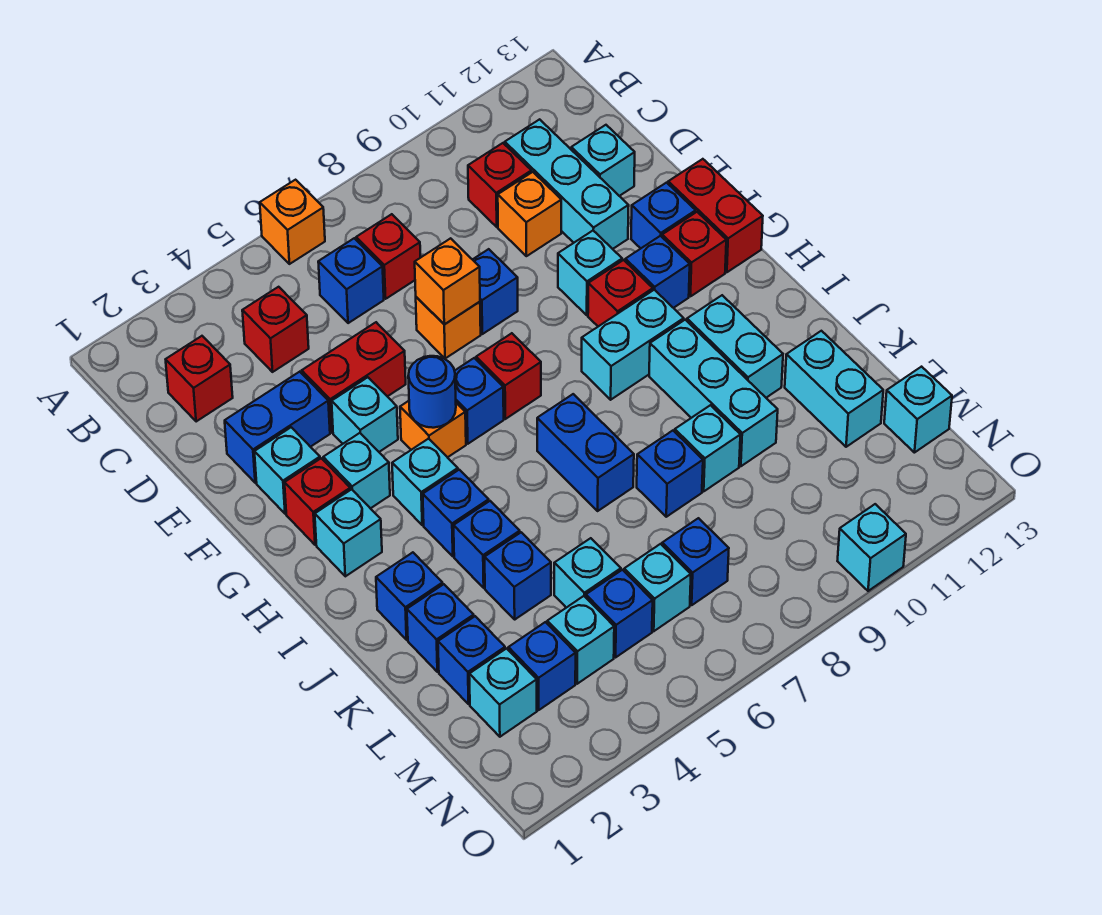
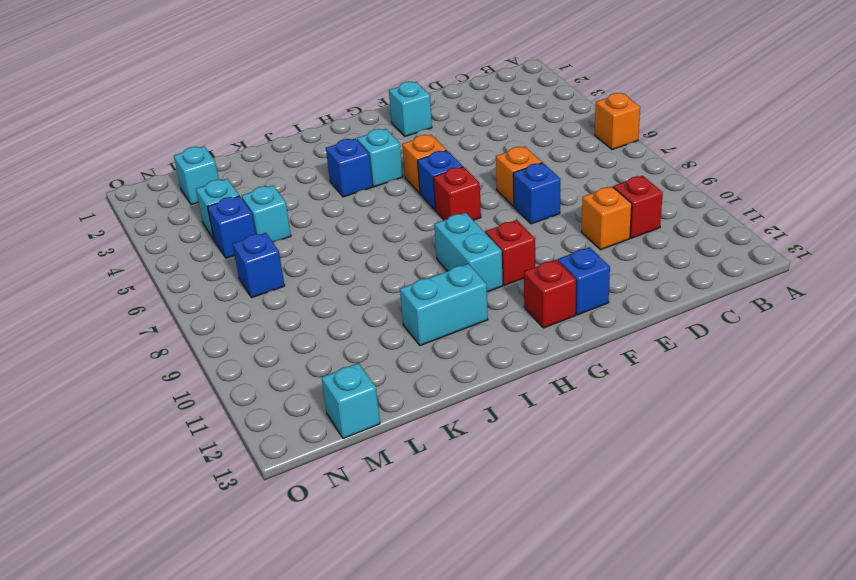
none -> red 1x1 brick [166,336,233,422]
none -> red 1x1 brick [242,287,309,372]
none -> blue 1x1 brick [318,238,384,323]
none -> red 1x1 brick [356,214,421,299]

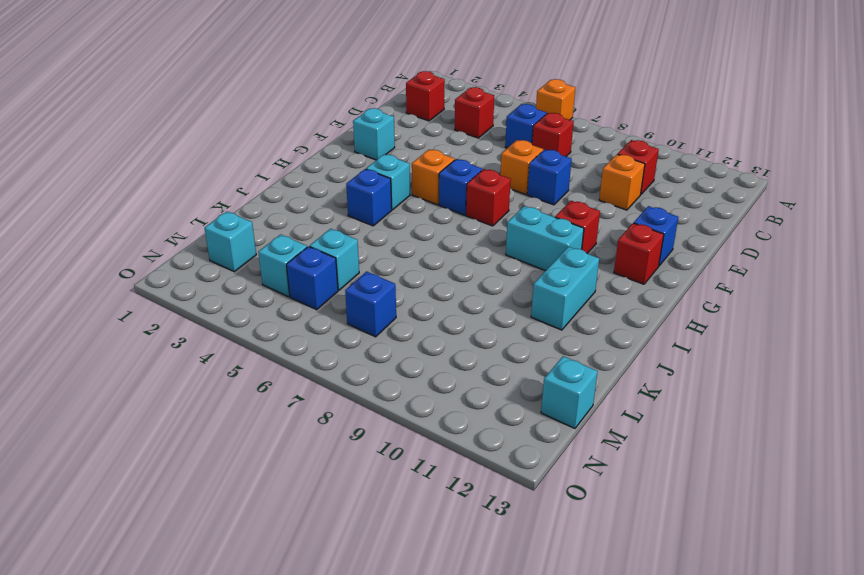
none -> cyan 1x3 brick [505,119,629,249]
none -> cyan 1x1 brick [571,125,635,196]
none -> blue 1x2 brick [225,372,330,483]
none -> red 1x2 brick [302,322,406,433]

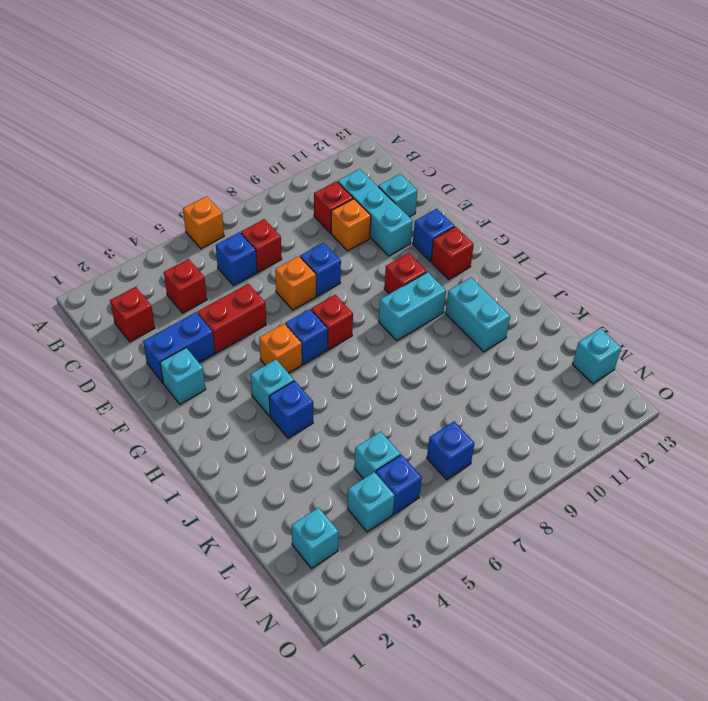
none -> cyan 1x1 brick [332,377,398,452]
none -> cyan 1x1 brick [558,231,622,315]
none -> red 1x2 brick [668,159,763,272]
none -> red 1x1 brick [285,458,350,545]

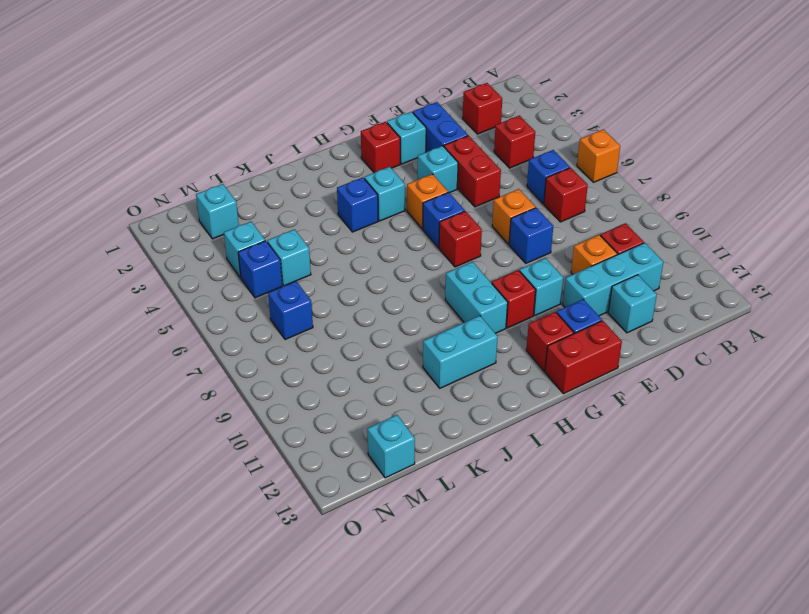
none -> cyan 1x1 brick [323,433,390,509]
none -> blue 1x1 brick [625,236,690,308]
none -> cyan 1x1 brick [315,489,382,576]
none -> blue 1x2 brick [537,394,634,511]

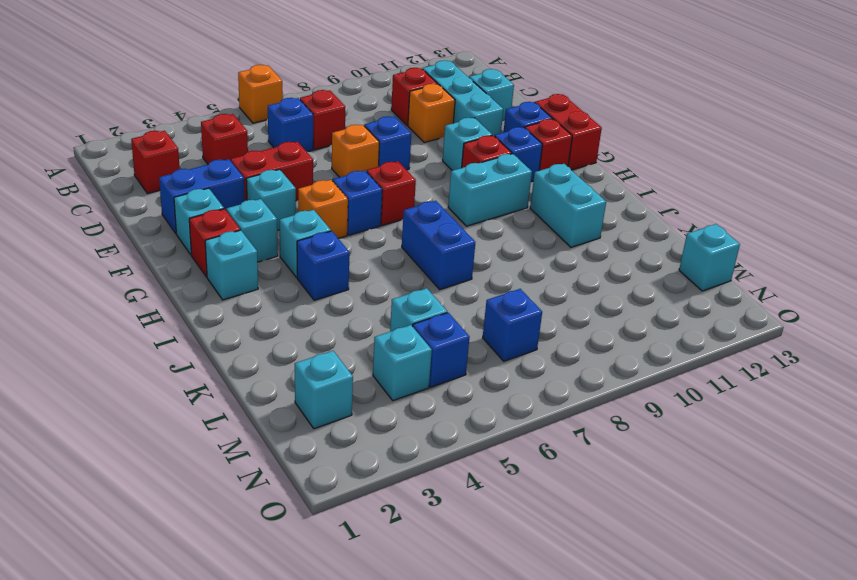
none -> cyan 1x3 brick [649,320,778,466]
none -> blue 1x1 brick [376,552,443,640]
none -> blue 1x1 brick [454,501,520,588]
none -> blue 1x1 brick [407,584,474,672]

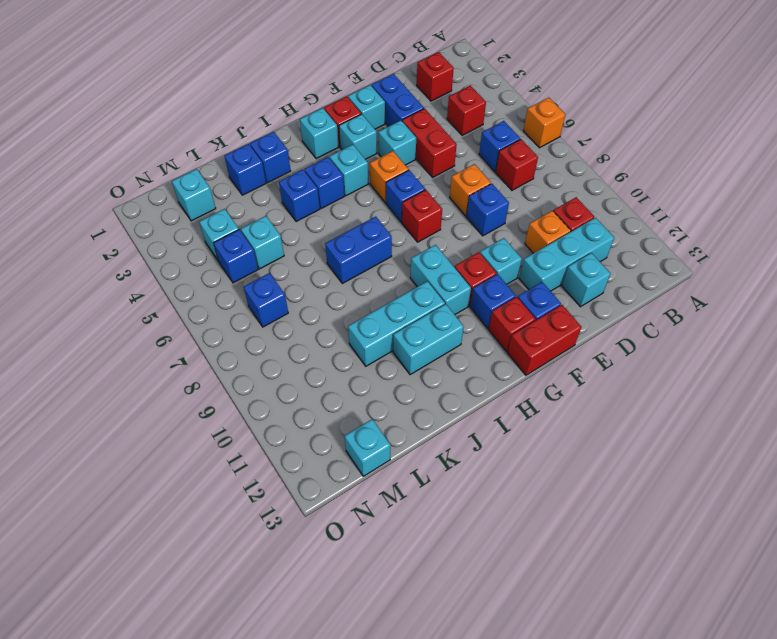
none -> blue 1x1 brick [485,532,551,619]
none -> blue 1x1 brick [637,431,703,517]
none -> cyan 1x1 brick [675,405,740,491]
none -> cyan 1x2 brick [785,331,883,447]

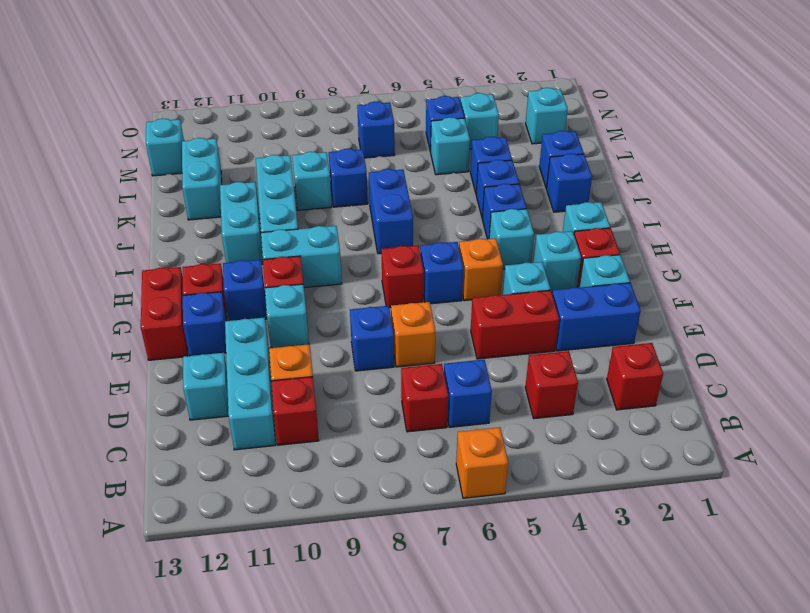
none -> blue 1x1 brick [438,616,505,704]
none -> blue 1x1 brick [508,622,576,710]
none -> cyan 1x1 brick [624,544,691,631]
none -> cyan 1x1 brick [838,504,906,591]

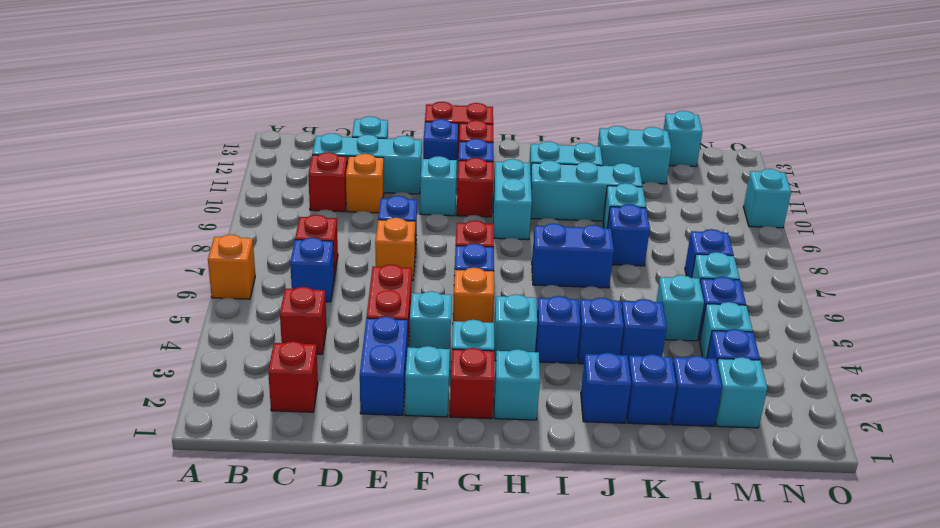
none -> orange 1x1 brick [415,238,480,324]
none -> blue 1x1 round brick [408,356,456,428]

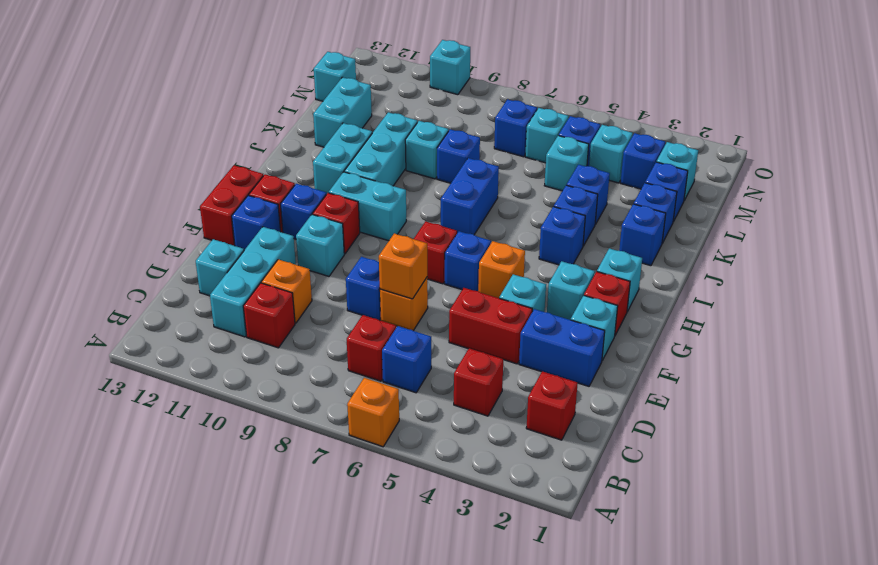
none -> cyan 1x1 brick [392,439,458,525]
none -> blue 1x1 round brick [408,356,456,428]

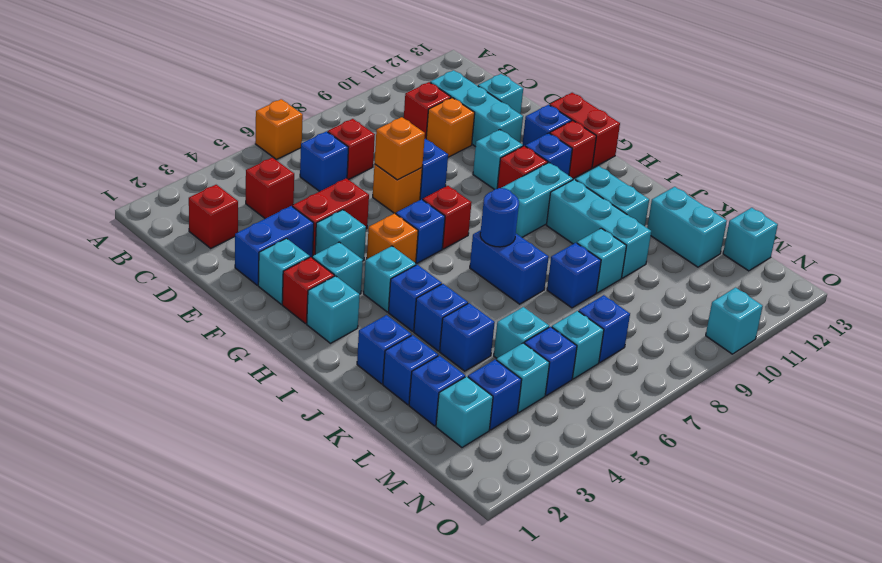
blue 1x1 round brick [480,188,519,247] -> blue 1x1 round brick moved to [408,356,456,428]

